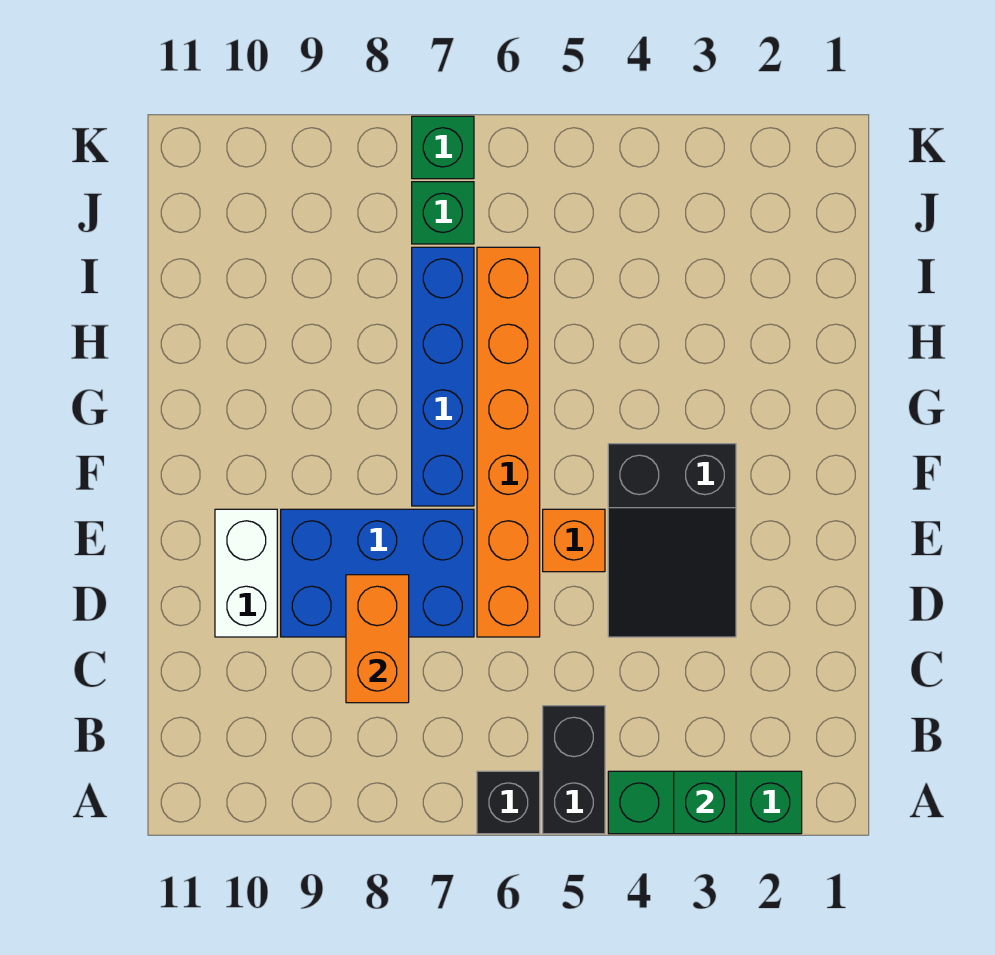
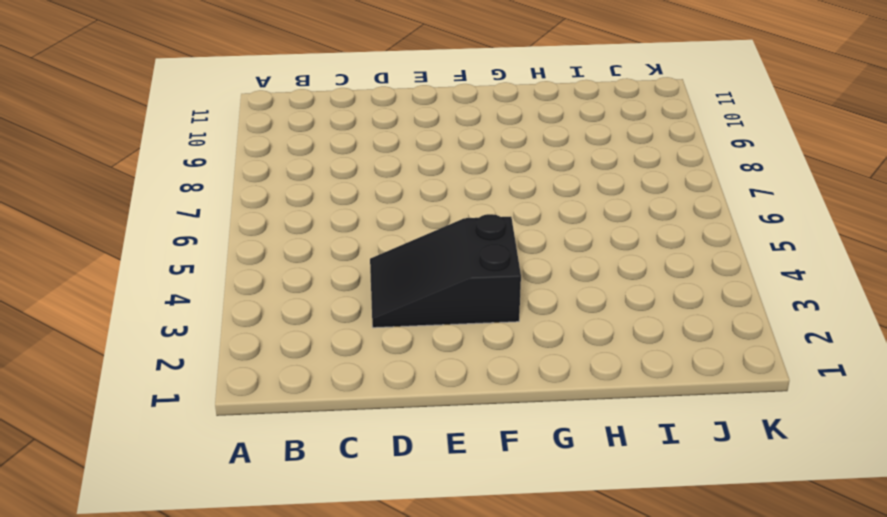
none -> green 1x3 brick [608,771,802,834]
none -> black 1x2 brick [543,706,605,834]
none -> black 1x1 brick [477,771,540,834]

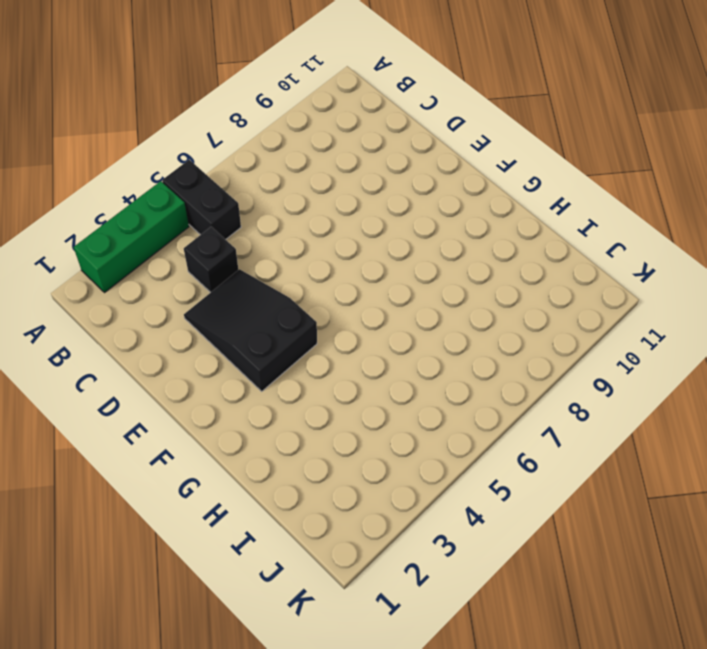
black 1x1 brick [184,227,238,293] -> black 1x1 brick moved to [477,771,540,834]
none -> orange 1x6 brick [477,247,540,637]
none -> blue 2x3 brick [281,509,474,637]
none -> white 1x2 brick [215,509,277,637]

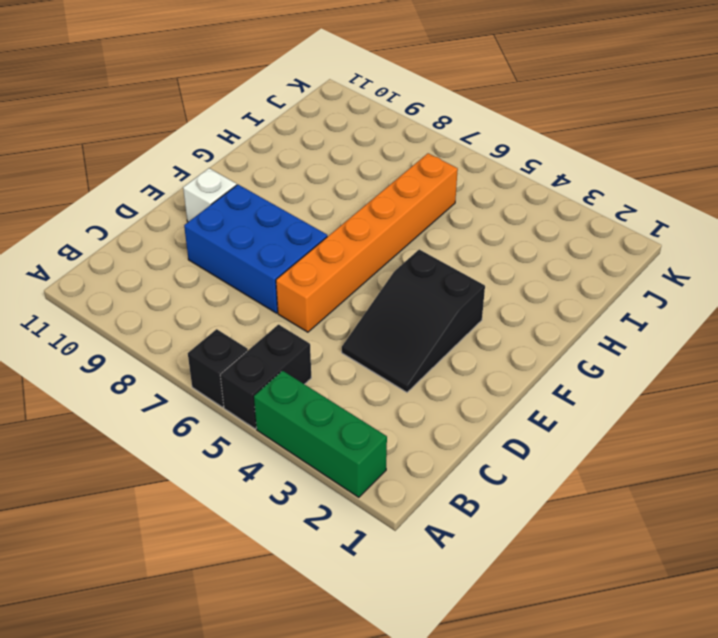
white 1x1 brick [183,168,237,222] -> white 1x2 brick [215,509,277,637]
none -> orange 1x1 brick [543,509,605,572]
none -> blue 1x4 brick [412,247,474,506]
none -> green 1x1 brick [412,182,474,244]

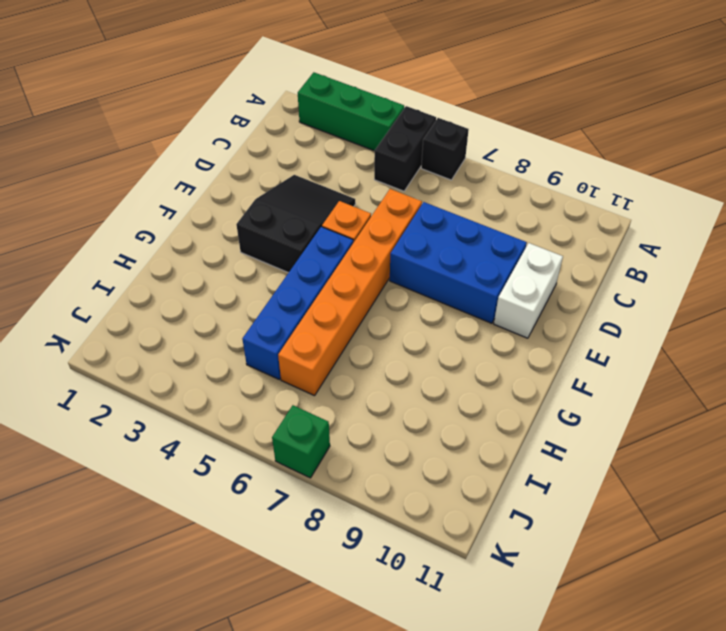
blue 1x4 brick [242,227,353,379] -> blue 1x4 brick moved to [412,247,474,506]
none -> green 1x1 brick [412,182,474,244]
none -> green 1x1 brick [674,771,736,834]
none -> orange 1x2 brick [346,575,409,703]

